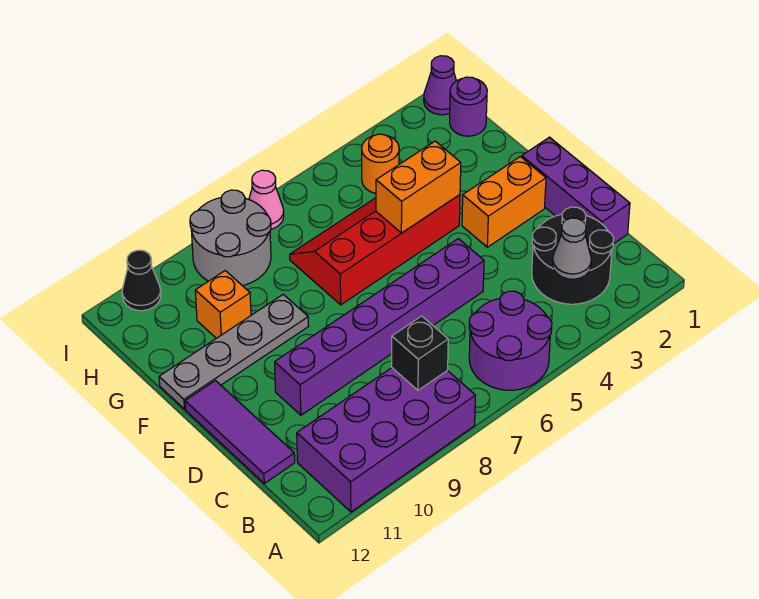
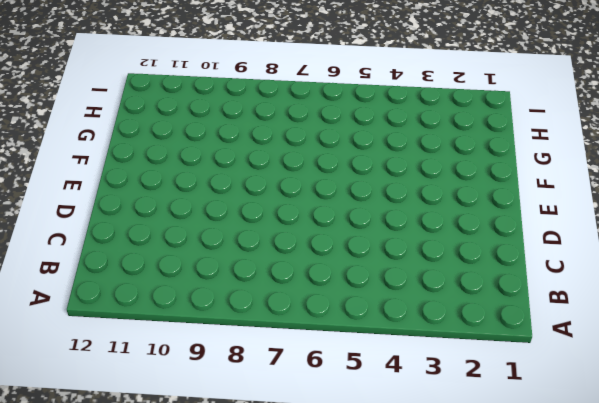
none -> purple 2x2 round brick [469,291,552,390]
none -> purple 2x4 brick [297,368,475,512]
none -> black 2x2 round brick [532,207,614,304]

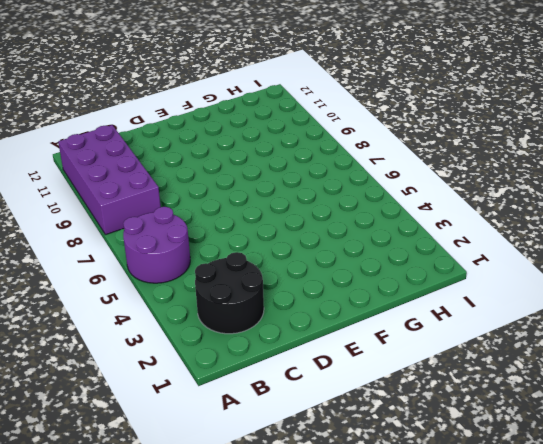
none -> purple 1x3 brick [522,137,630,244]
none -> purple 1x3 tile [185,381,295,483]
none -> purple 1x6 brick [275,239,484,415]

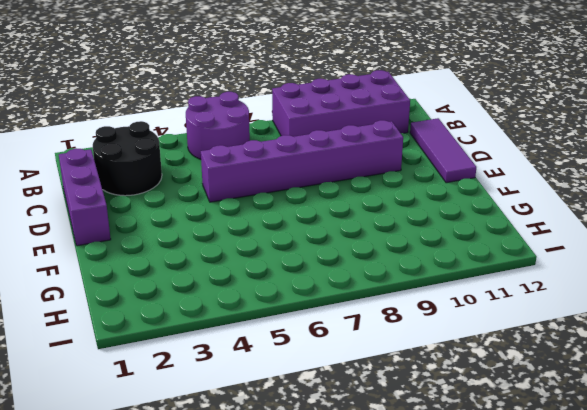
none -> orange 1x2 brick [462,157,546,247]
none -> red 2x4 slope [290,195,460,305]
none -> grey 1x4 plate [159,294,309,409]

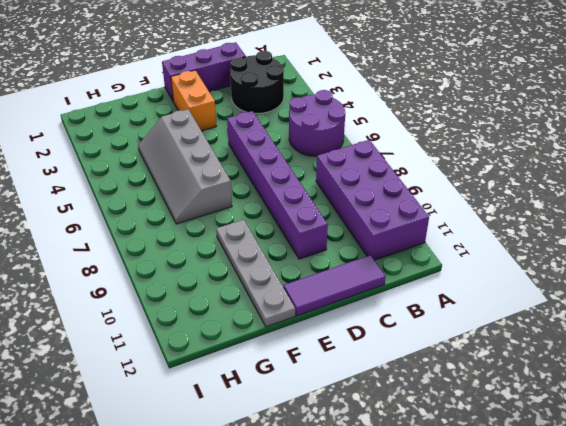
grey 2x4 slope [138,109,232,224] -> red 2x4 slope [290,195,460,305]
none -> orange 1x1 brick [195,271,251,338]
none -> purple 1x1 round brick [450,77,487,136]
none -> orange 1x1 round brick [362,134,399,193]

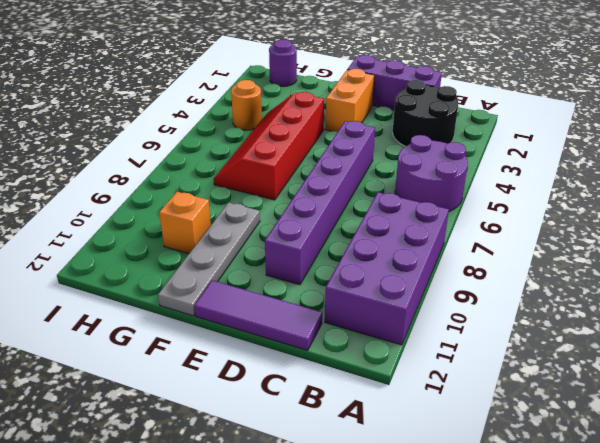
none -> grey 2x2 round brick [190,190,271,286]
none -> purple 1x1 cone [424,56,456,115]
none -> pink 1x1 cone [249,170,284,229]

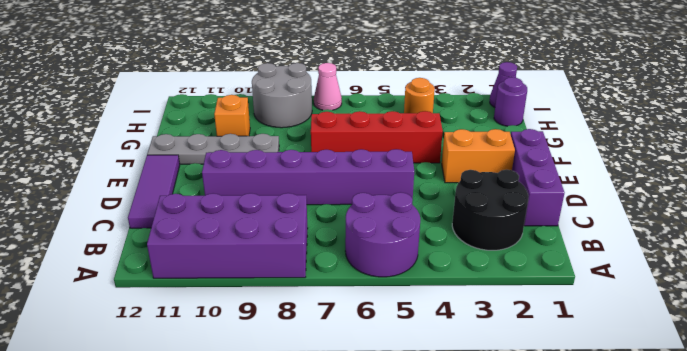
none -> black 1x1 cone [122,250,161,311]
none -> grey 1x1 cone [553,218,591,279]
none -> black 1x1 brick [392,316,448,390]

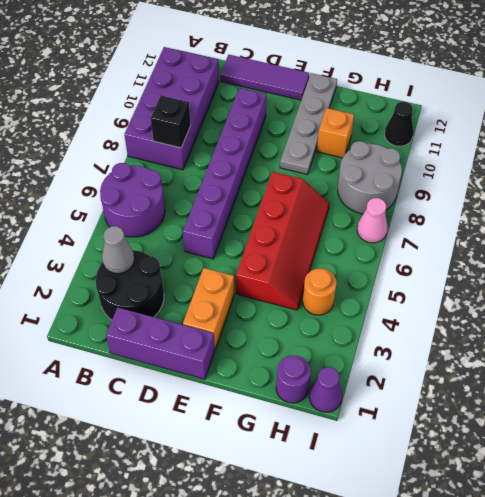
none -> orange 1x2 brick [376,141,461,233]

